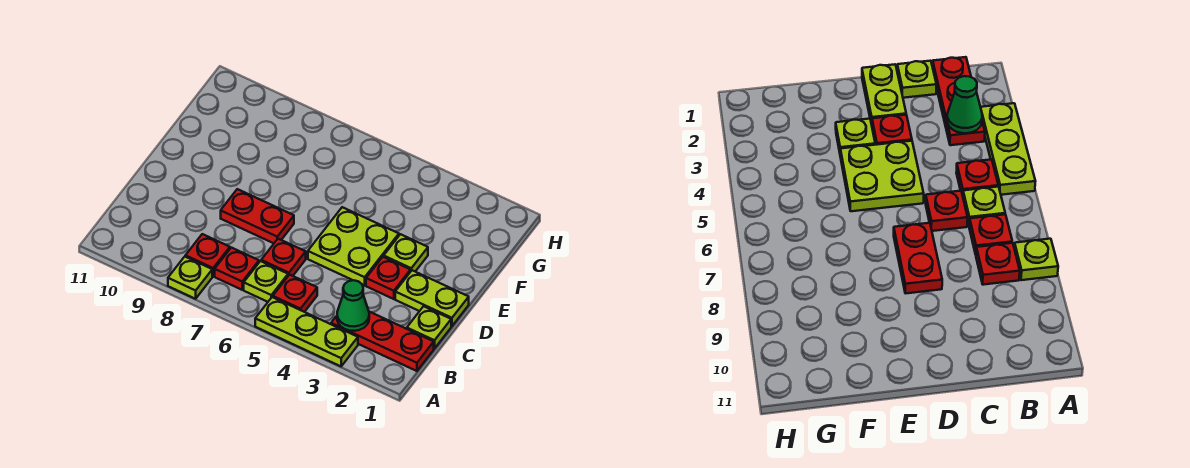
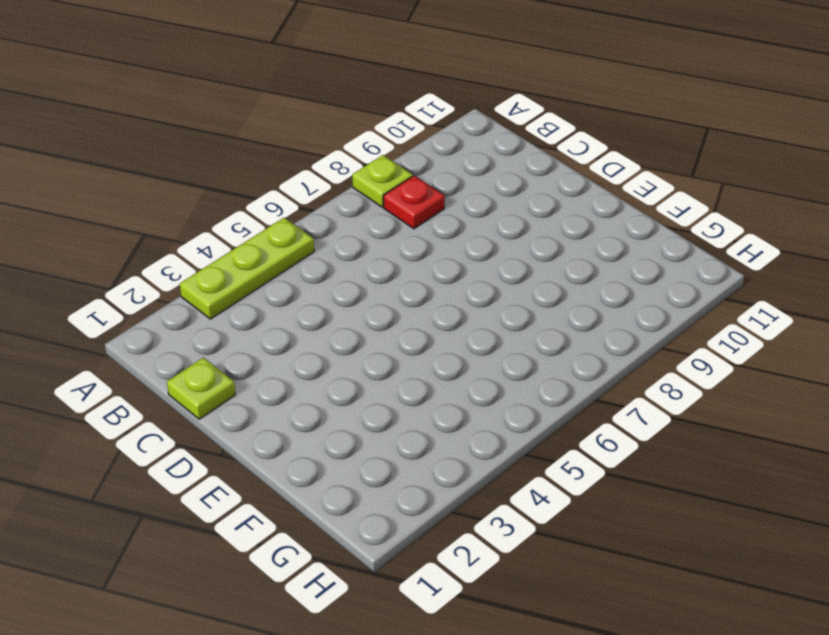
none -> red 1x3 plate [331,312,434,371]
none -> red 1x1 plate [273,275,317,312]
none -> lime 1x1 plate [244,261,288,302]

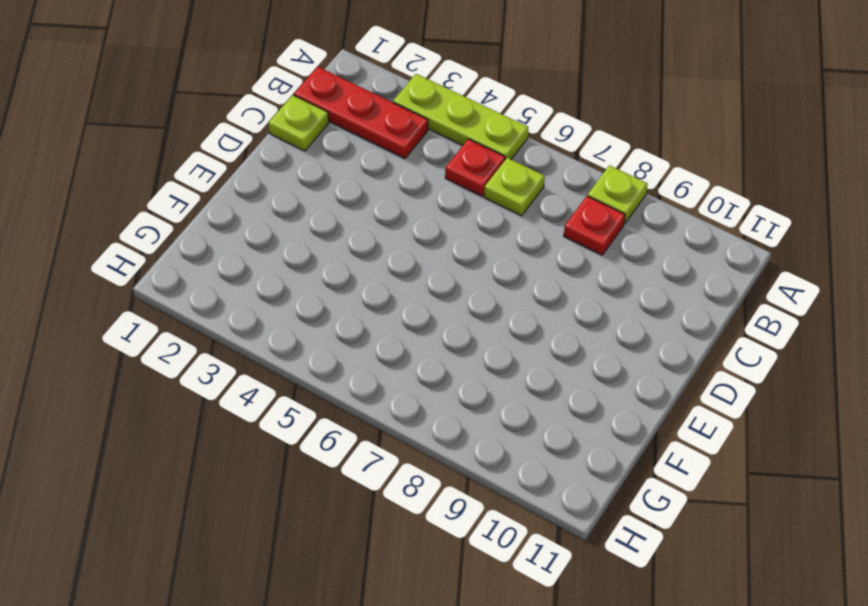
none -> red 1x1 plate [215,248,259,290]
none -> red 1x1 plate [261,239,306,276]
none -> lime 1x2 plate [395,270,469,326]

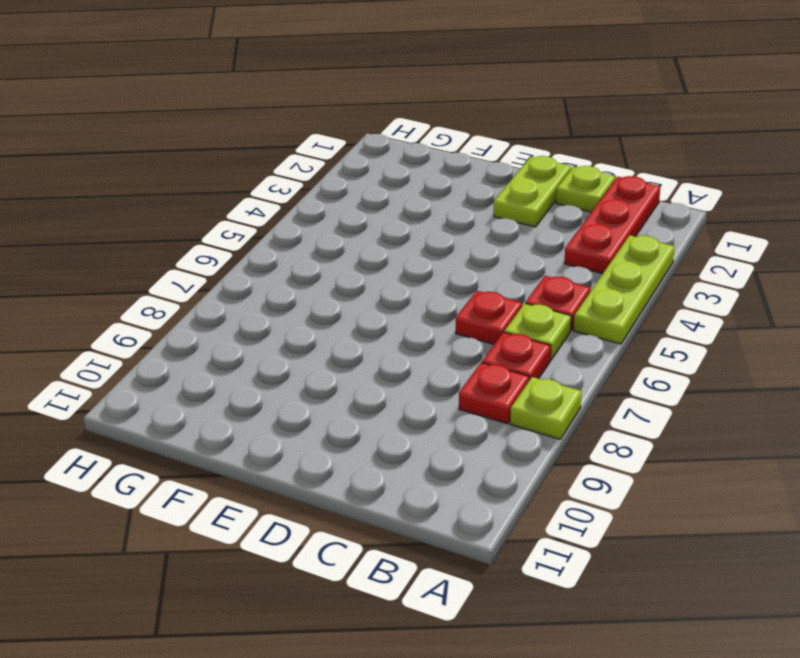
none -> red 1x1 plate [366,257,411,299]
none -> lime 2x2 plate [308,207,399,285]
none -> red 1x2 plate [221,189,294,243]

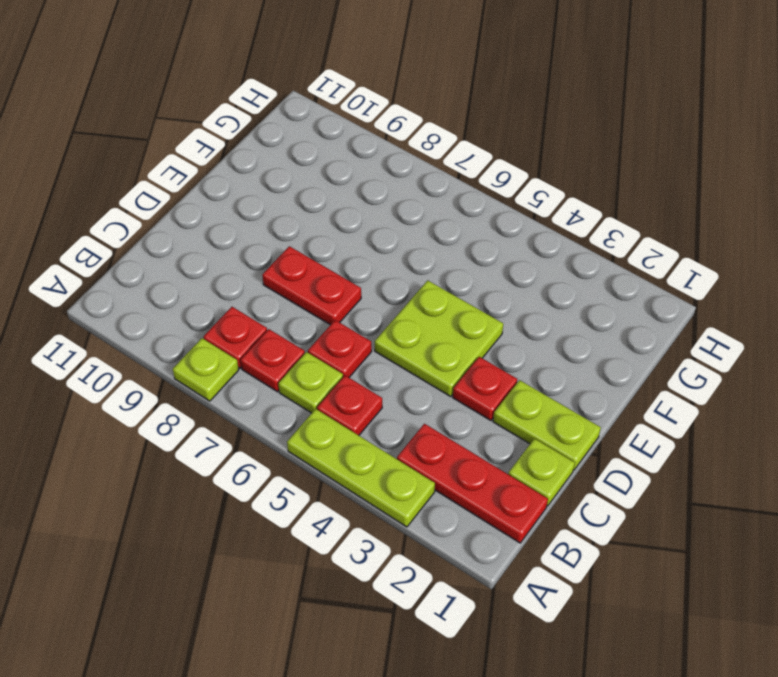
none -> lime 1x1 plate [384,234,428,271]
none -> green 1x1 cone [337,280,369,331]

